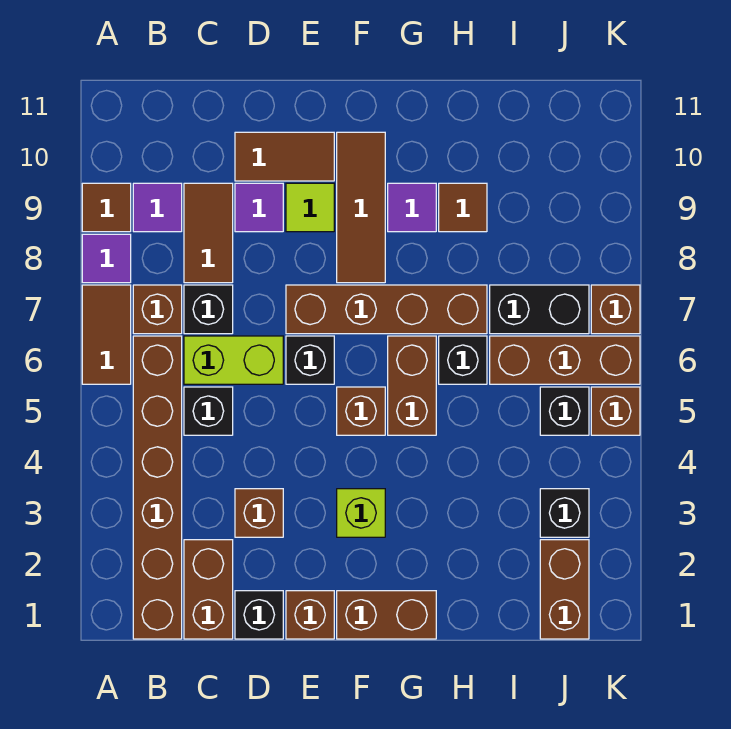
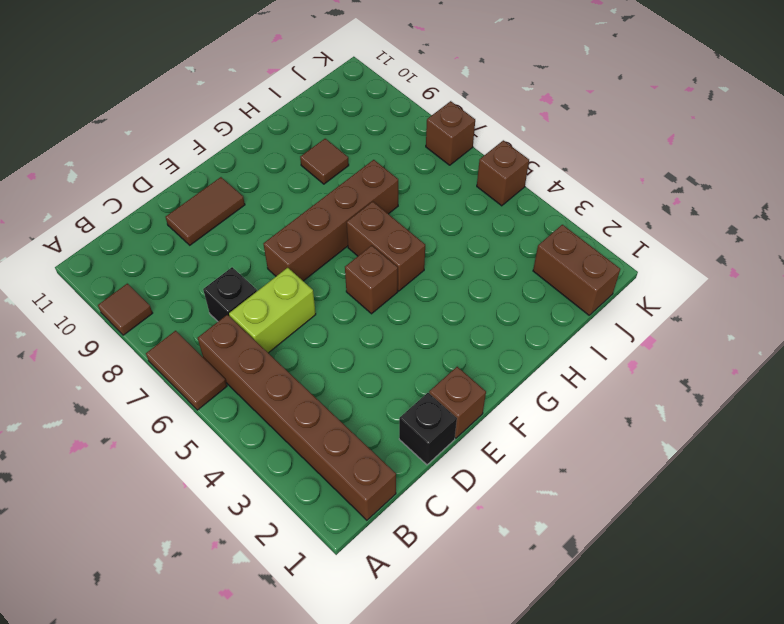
none -> purple 1x1 tile [82,234,131,283]
none -> brown 1x1 brick [133,285,182,334]
none -> purple 1x1 tile [133,183,182,232]
none -> brown 1x2 brick [184,540,233,639]

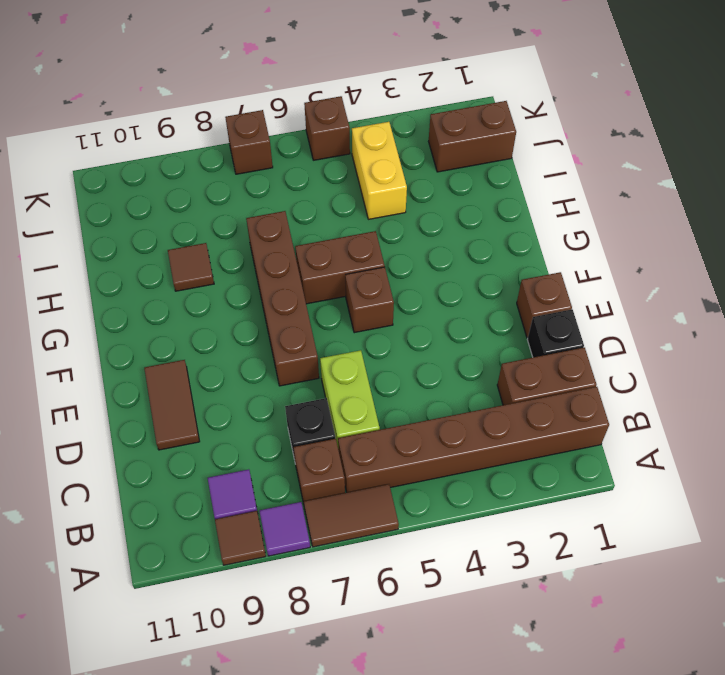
yellow 1x2 brick [352,122,407,219] -> none
none -> black 1x1 brick [184,387,233,435]
none -> brown 1x2 tile [184,183,233,283]
none -> brown 1x1 brick [235,489,283,537]
none -> purple 1x1 tile [235,183,283,232]

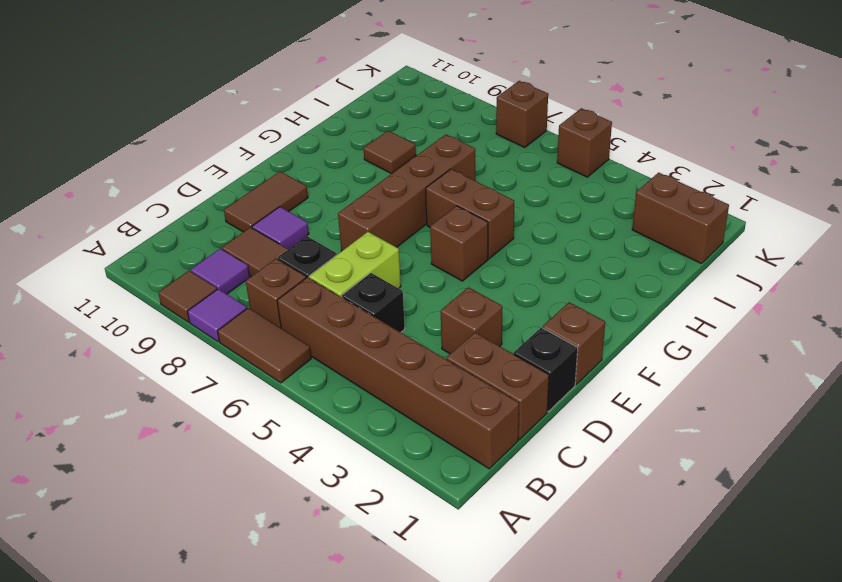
none -> black 1x1 brick [286,336,334,384]
none -> lime 1x1 tile [286,183,334,232]
none -> brown 1x2 brick [337,591,436,639]
none -> lime 1x1 brick [337,489,385,537]

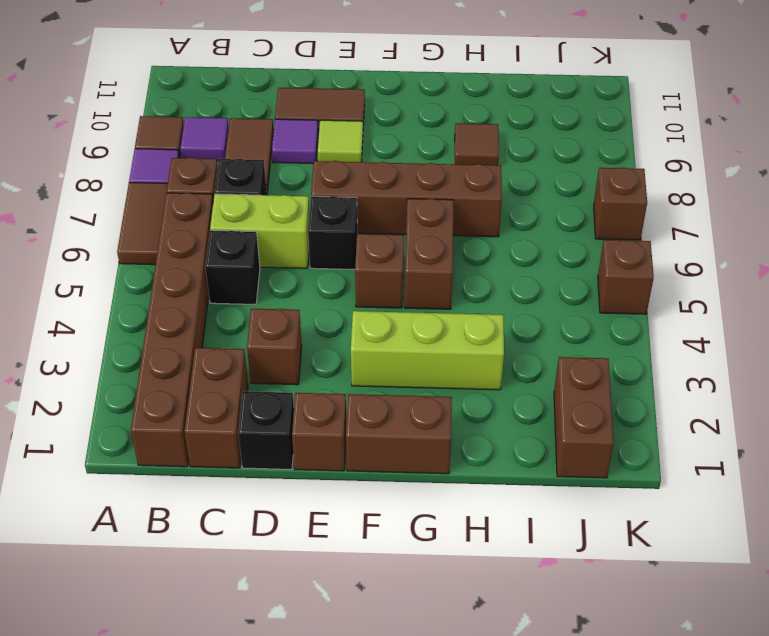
lime 1x3 brick [351,311,504,390] -> lime 1x1 brick [337,489,385,537]
none -> brown 1x3 tile [337,132,385,283]
none -> purple 1x1 tile [388,183,436,232]
none -> black 1x1 brick [439,336,487,384]
none -> brown 1x3 brick [490,336,640,384]

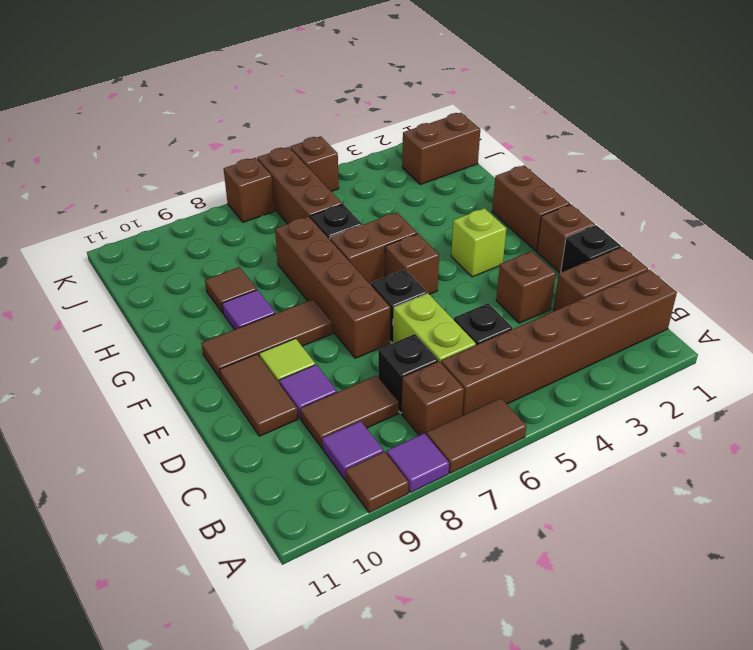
none -> black 1x2 brick [490,285,589,334]
none -> black 1x1 brick [540,489,589,537]
none -> black 1x1 brick [540,387,589,435]

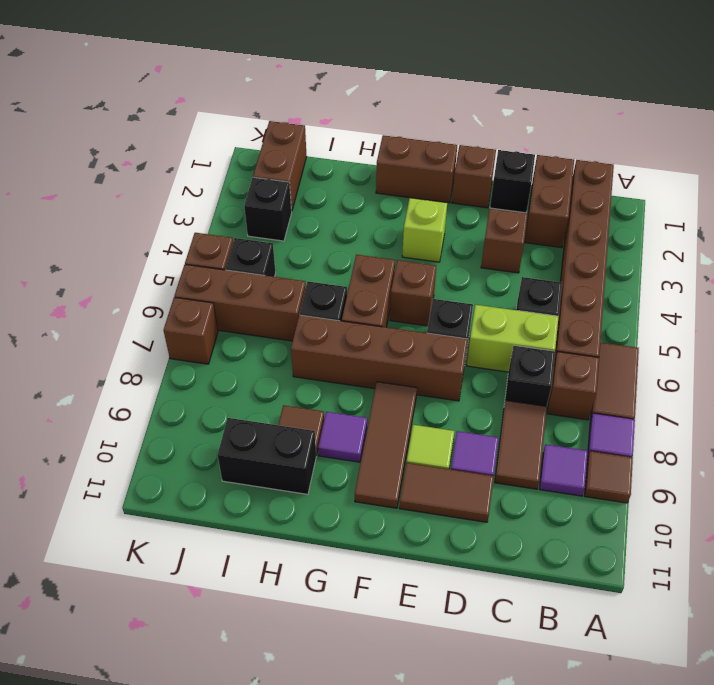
black 1x2 brick [217,418,316,494] -> black 1x2 brick moved to [490,285,589,334]

